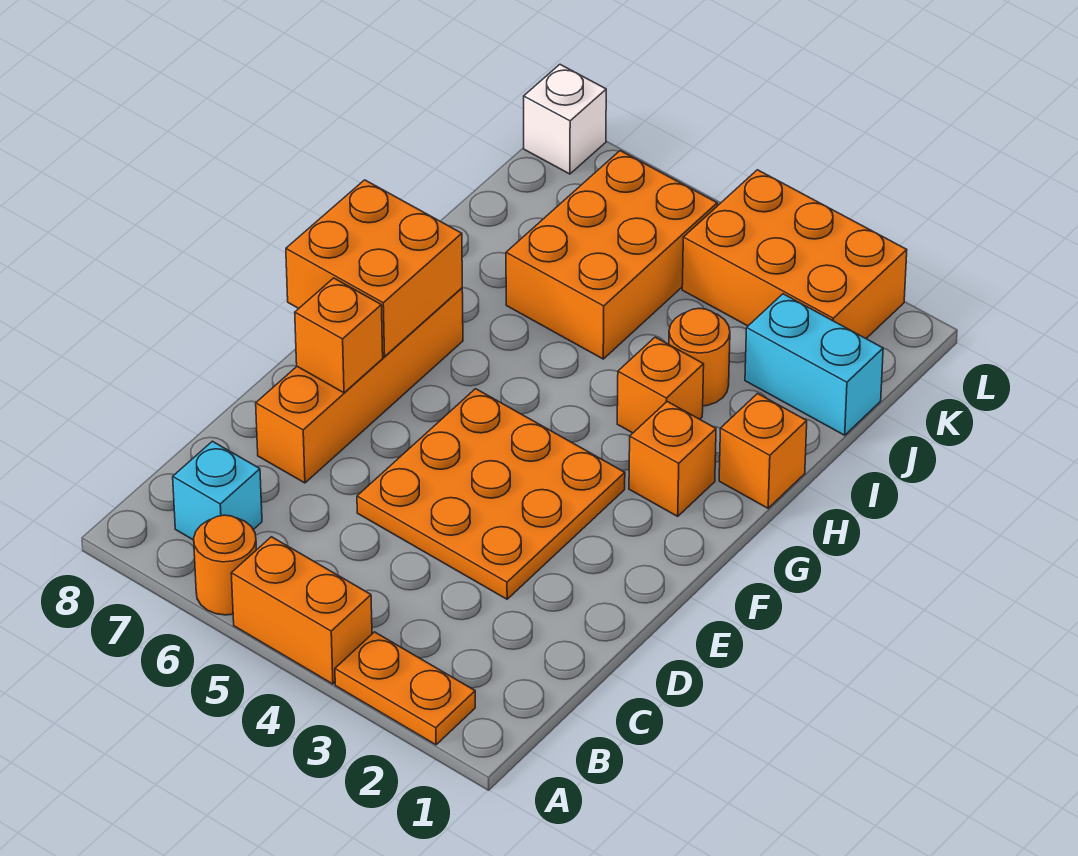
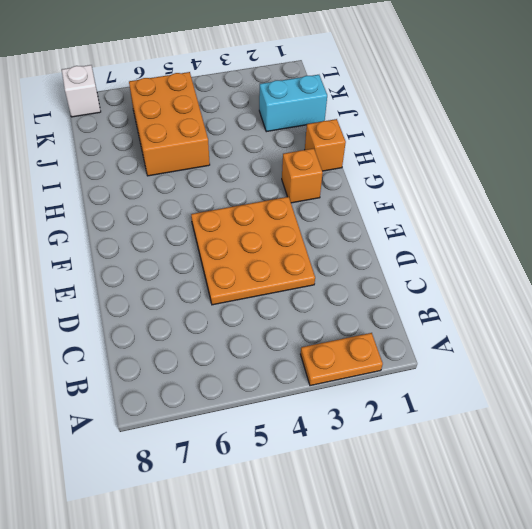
none -> orange 1x2 brick [231,537,372,684]
none -> orange 1x1 round brick [194,515,256,615]
none -> cyan 1x1 brick [173,441,262,540]

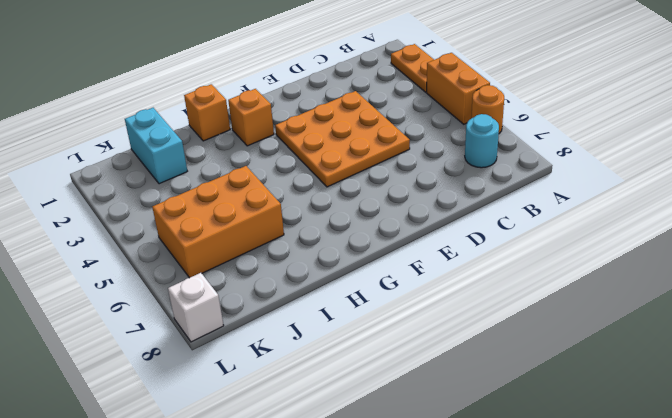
cyan 1x1 round brick [465,114,499,168] -> cyan 1x1 brick [173,441,262,540]
none -> orange 1x4 brick [256,288,463,483]
none -> orange 1x1 brick [617,337,704,433]
none -> orange 1x1 round brick [669,308,730,406]

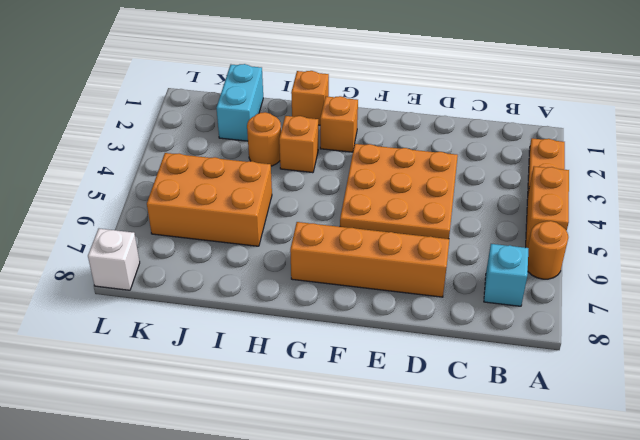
none -> orange 2x3 brick [682,170,907,338]
none -> orange 1x1 brick [295,278,383,393]
none -> orange 2x2 brick [286,180,462,357]

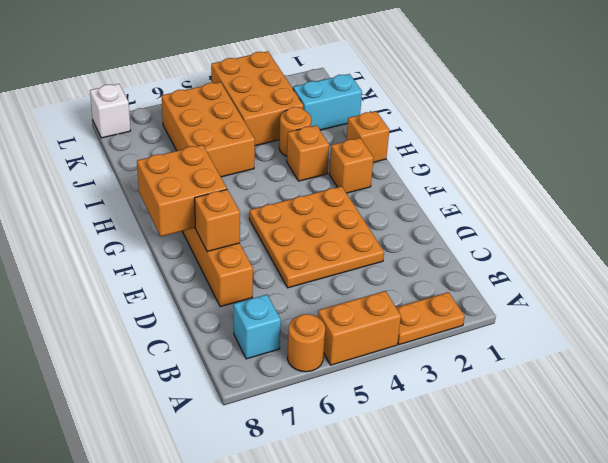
orange 2x3 brick [211,51,303,146] -> orange 2x3 brick turned to [682,170,907,338]

